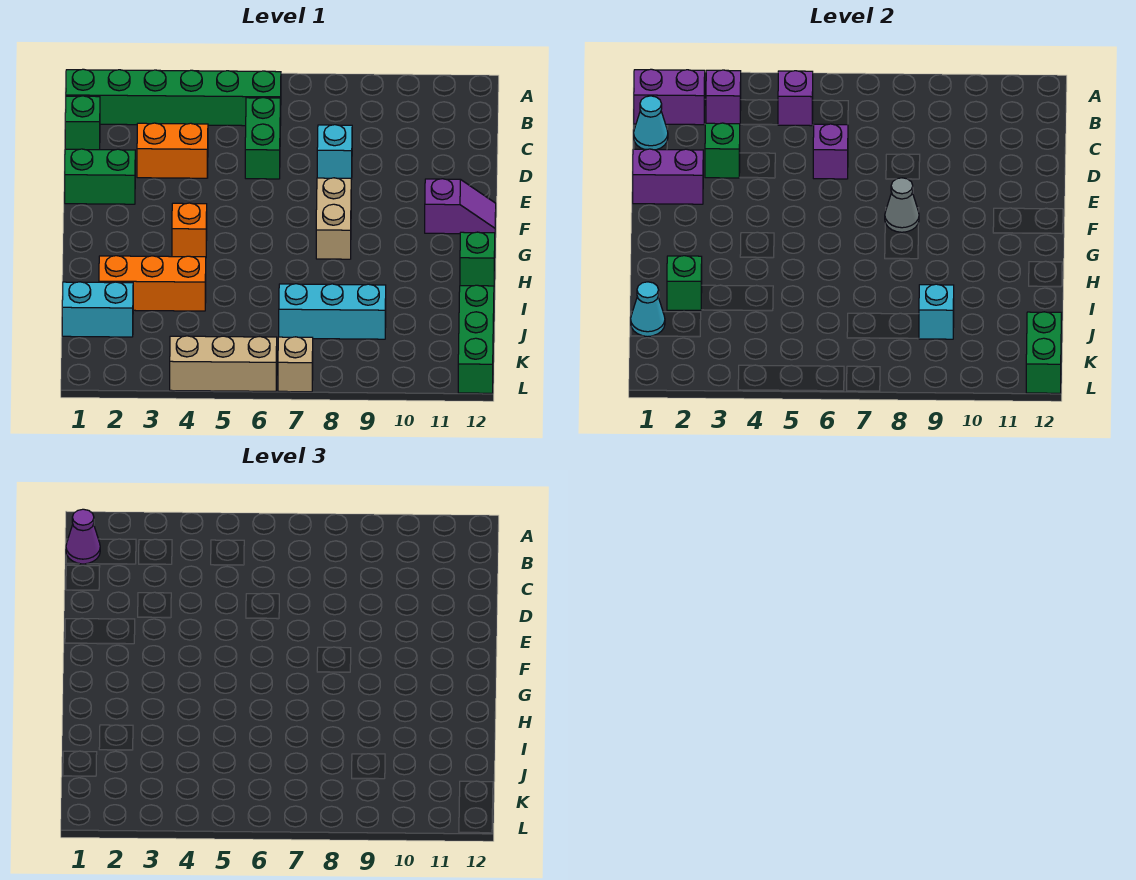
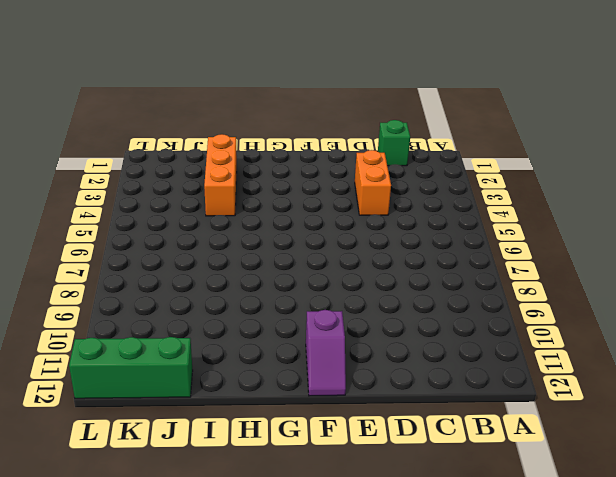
none -> green 1x6 brick [66,69,281,126]
none -> green 1x2 brick [245,98,280,179]
none -> cyan 1x1 brick [317,125,352,179]

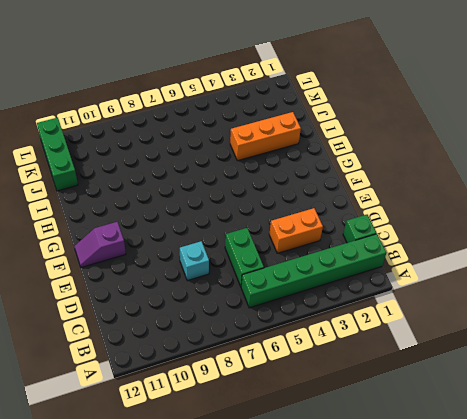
none -> green 1x2 brick [65,149,135,204]
none -> tan 1x2 brick [316,178,351,259]
none -> orange 1x1 brick [172,203,207,257]

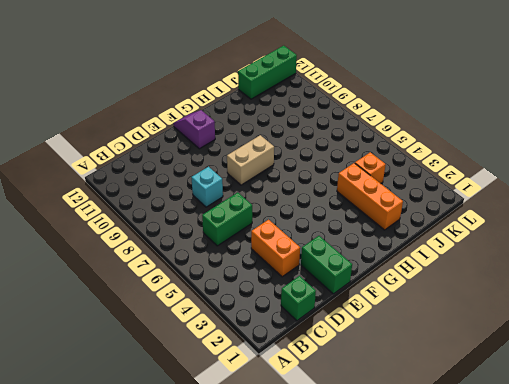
orange 1x1 brick [355,152,386,183] -> orange 1x1 brick moved to [172,203,207,257]
none -> green 1x6 brick [66,69,281,126]
none -> green 1x1 brick [460,232,495,286]
none -> cyan 1x2 brick [62,282,133,337]

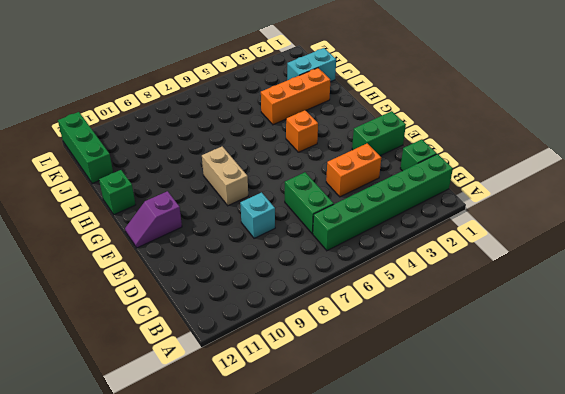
none -> cyan 1x3 brick [279,284,386,339]
none -> tan 1x3 brick [170,336,277,391]
none -> tan 1x1 brick [278,337,313,392]

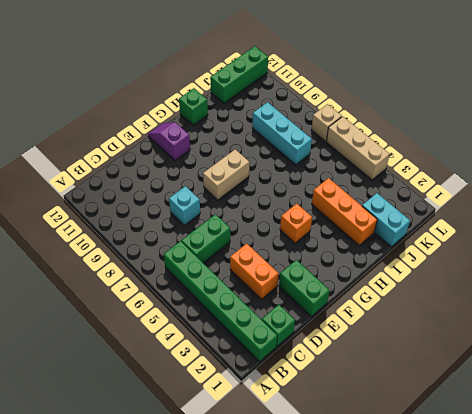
none -> purple 1x2 brick [634,69,705,125]
none -> purple 1x1 brick [706,70,741,124]
none -> purple 1x1 brick [778,71,813,126]

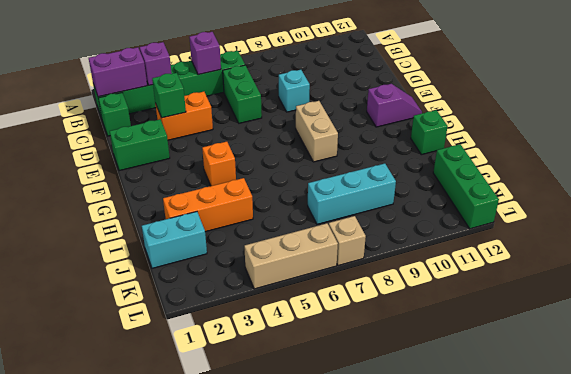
none -> cyan 1x1 cone [634,96,668,150]
none -> purple 1x1 brick [813,124,848,179]
none -> purple 1x2 brick [633,149,703,204]

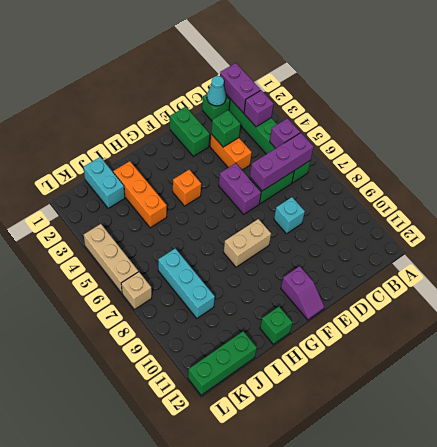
purple 1x3 brick [250,133,314,191] -> purple 1x1 brick [813,124,848,179]
purple 1x2 brick [219,163,261,214] -> purple 1x2 brick moved to [633,149,703,204]
none -> grey 1x1 cone [885,178,919,232]
none -> green 1x1 brick [667,256,702,310]
none -> cyan 1x1 cone [631,282,665,337]

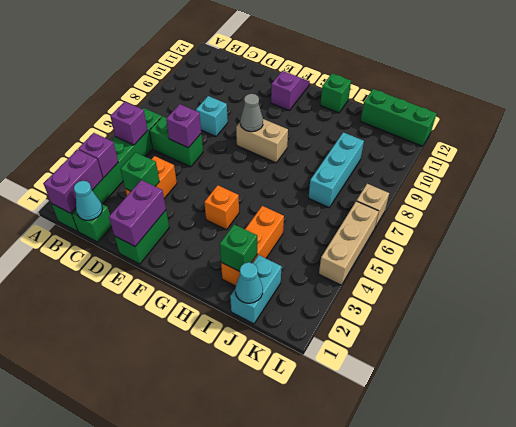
none -> cyan 1x1 brick [919,284,954,339]
none -> green 1x2 brick [1026,312,1062,393]
none -> purple 1x1 cone [66,509,100,564]

